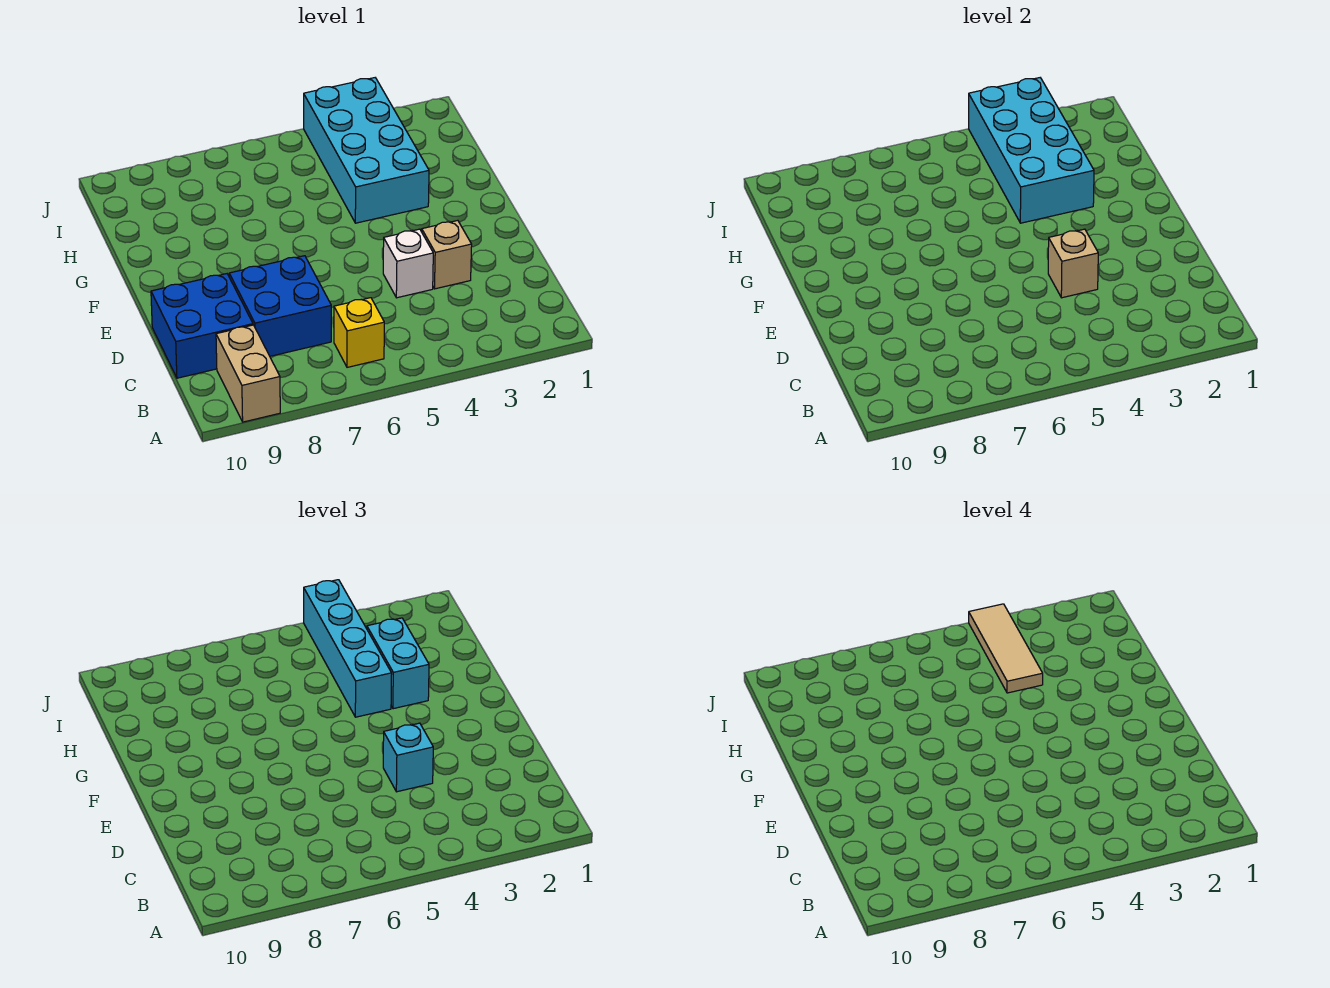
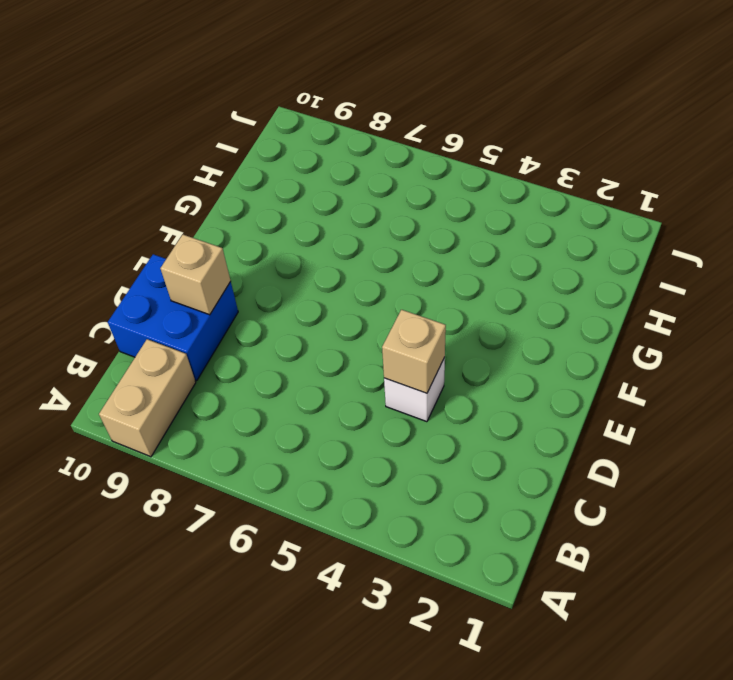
tan 1x1 brick [160,235,231,315] -> tan 1x1 brick moved to [422,220,472,289]
none -> yellow 1x1 brick [334,298,384,367]
none -> blue 2x2 brick [229,256,331,356]
none -> cyan 2x4 brick [304,78,429,223]

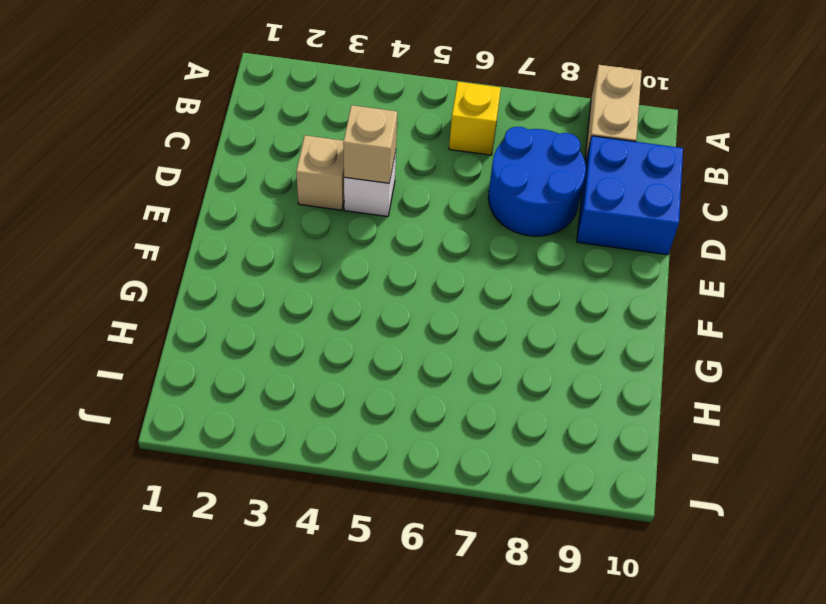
blue 2x2 round brick [488,127,586,236] -> blue 2x2 brick [229,256,331,356]
none -> cyan 2x4 brick [304,78,429,223]
none -> cyan 2x4 brick [969,78,1094,223]
none -> cyan 1x1 brick [383,723,433,792]

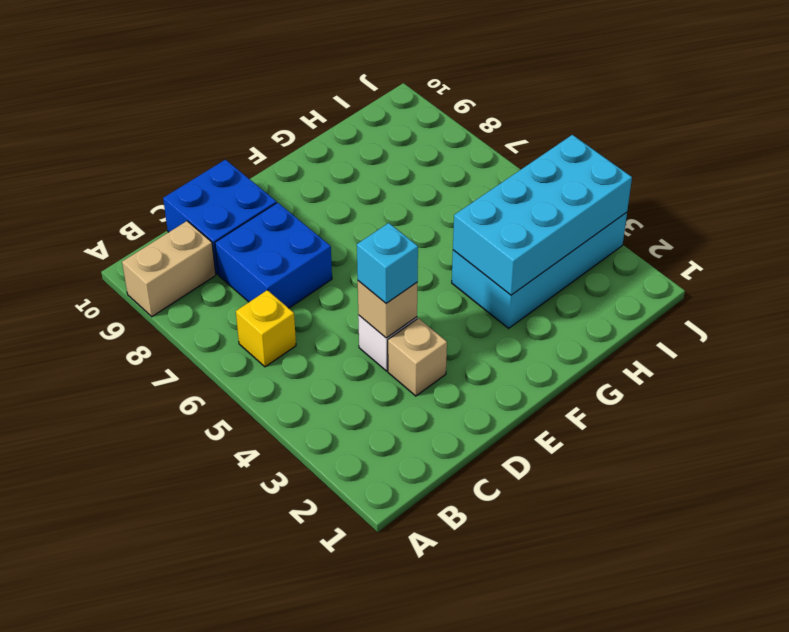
none -> cyan 1x2 brick [367,618,429,709]
none -> cyan 1x4 brick [304,580,392,717]
none -> tan 1x3 tile [969,604,1043,693]

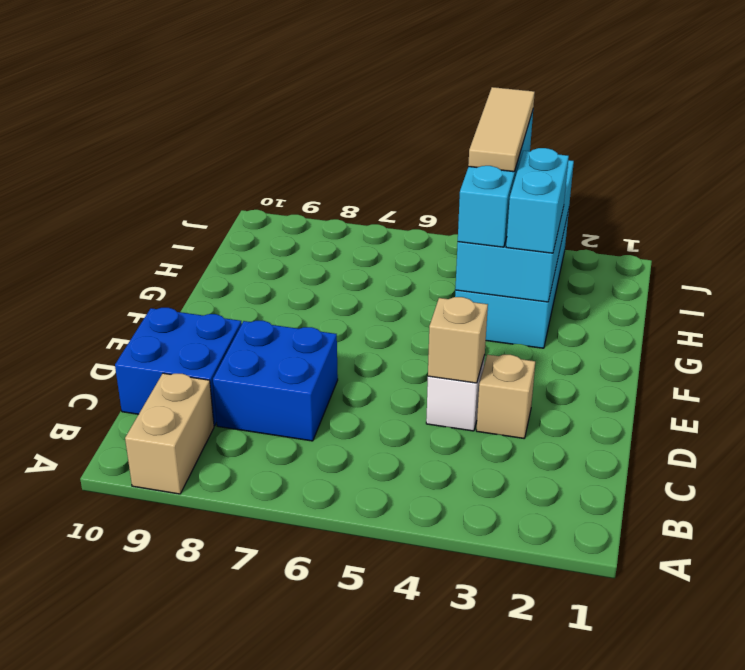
none -> yellow 1x1 brick [334,298,384,367]
none -> cyan 1x1 brick [383,723,433,792]

